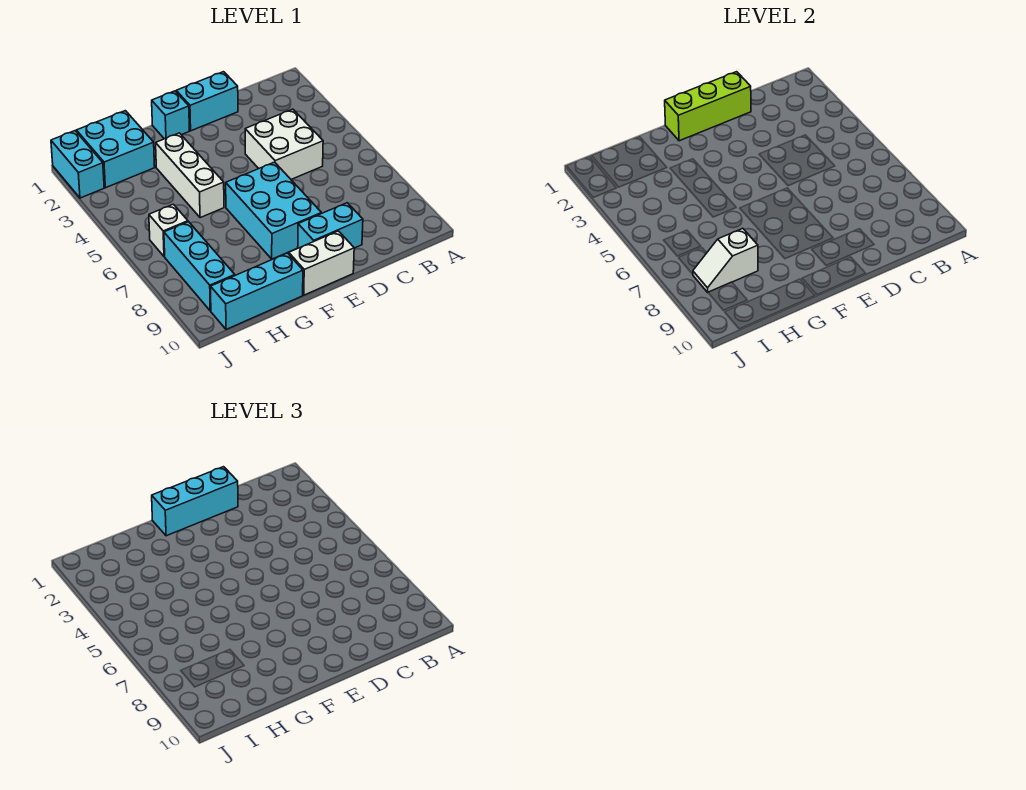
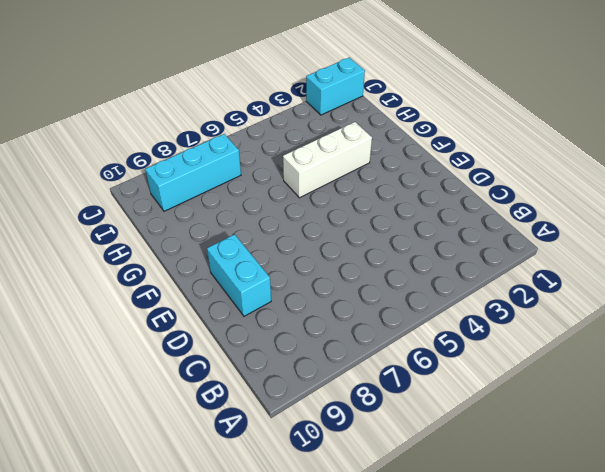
none -> white 2x2 brick [245,109,323,179]
none -> cyan 1x2 brick [176,72,238,131]
none -> cyan 2x3 brick [226,162,321,259]

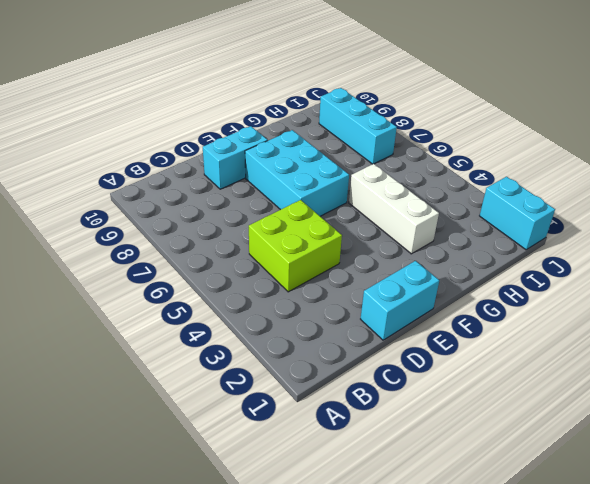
lime 2x2 brick [249,200,342,292] -> white 2x2 brick [245,109,323,179]
none -> white 1x2 brick [289,231,354,295]
none -> cyan 1x1 brick [152,91,189,139]
none -> cyan 1x3 brick [211,253,303,329]

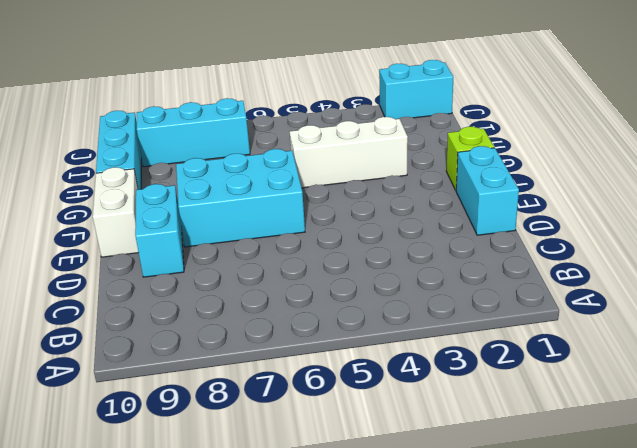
lime 1x1 brick [446,127,494,190] -> cyan 1x1 brick [152,91,189,139]
none -> white 2x2 brick [245,109,323,179]
none -> cyan 2x2 brick [76,111,155,188]
none -> white 1x1 brick [149,204,188,257]

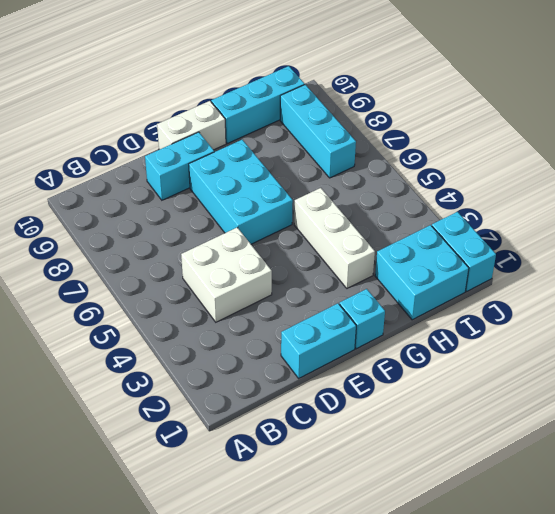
none -> white 1x1 brick [149,204,188,257]
none -> lime 1x3 brick [665,72,751,141]
none -> white 1x2 slope [693,228,758,292]

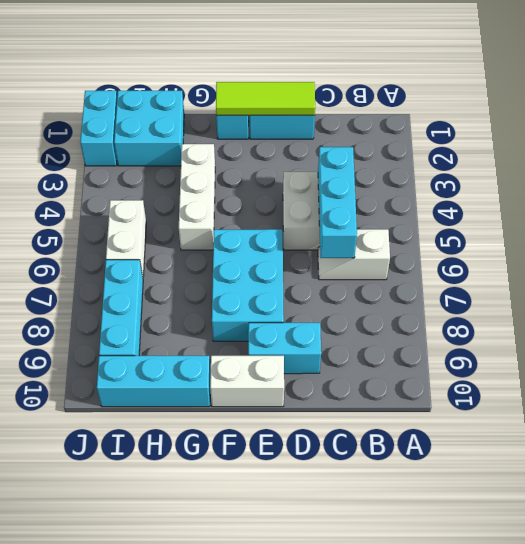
white 1x2 slope [318,229,390,280] -> white 1x2 slope moved to [693,228,758,292]
cyan 1x3 brick [318,147,357,258] -> cyan 1x3 brick turned to [152,467,238,536]
lime 1x3 tile [216,82,315,115] -> lime 1x3 brick [665,72,751,141]
white 1x2 brick [106,200,146,276] -> white 1x1 brick [149,204,188,257]

